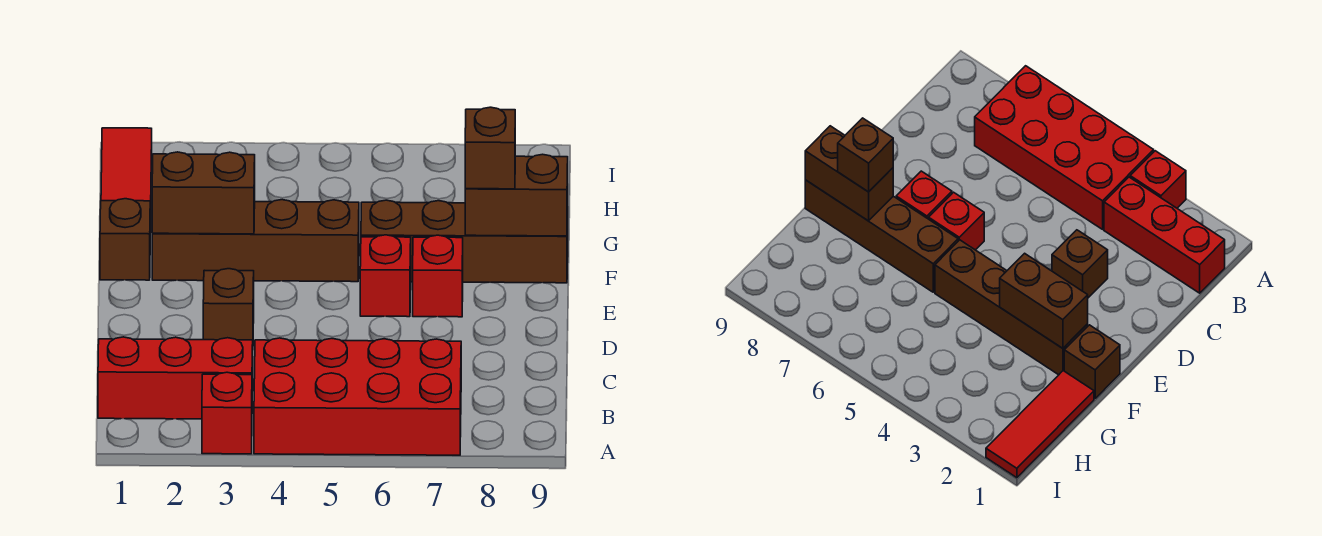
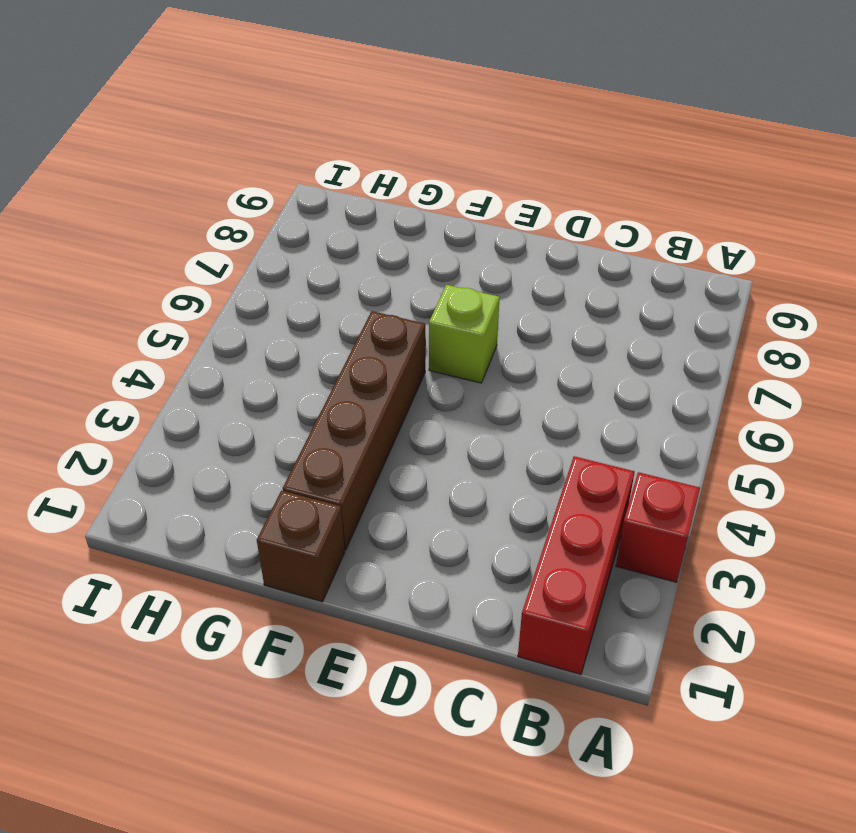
lime 1x1 brick [429,285,500,383] -> red 1x1 brick [360,235,411,317]
none -> red 2x4 brick [254,338,461,455]
none -> brown 1x1 brick [203,269,254,340]
none -> red 1x1 brick [413,235,463,317]

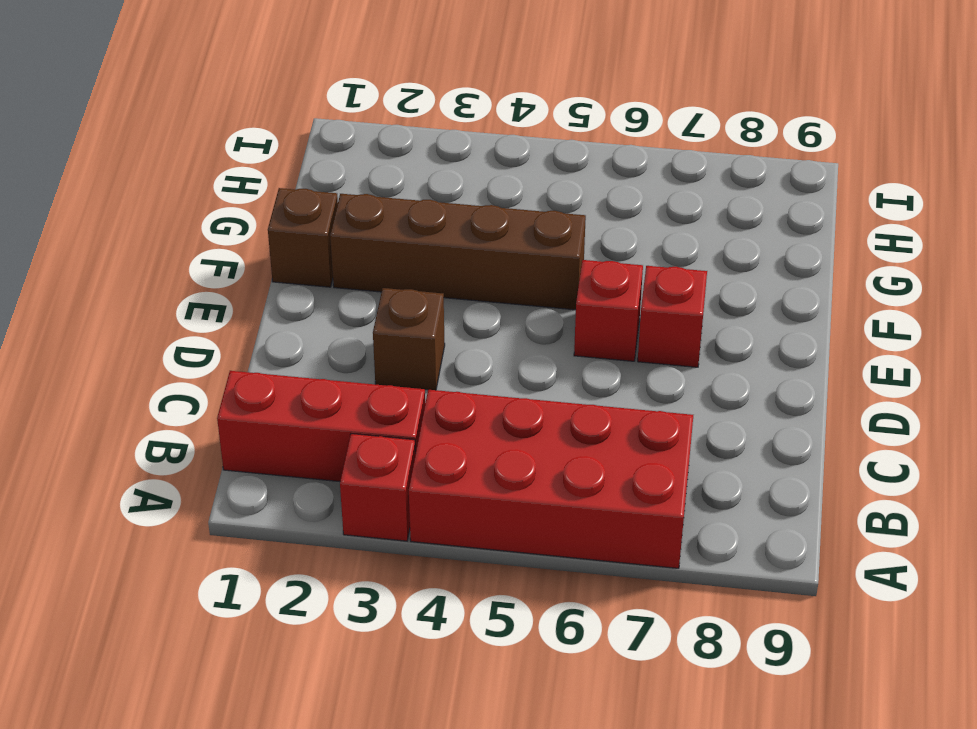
none -> brown 1x4 brick [361,200,568,283]
none -> red 1x3 tile [101,128,152,232]
none -> brown 1x2 brick [152,152,255,234]

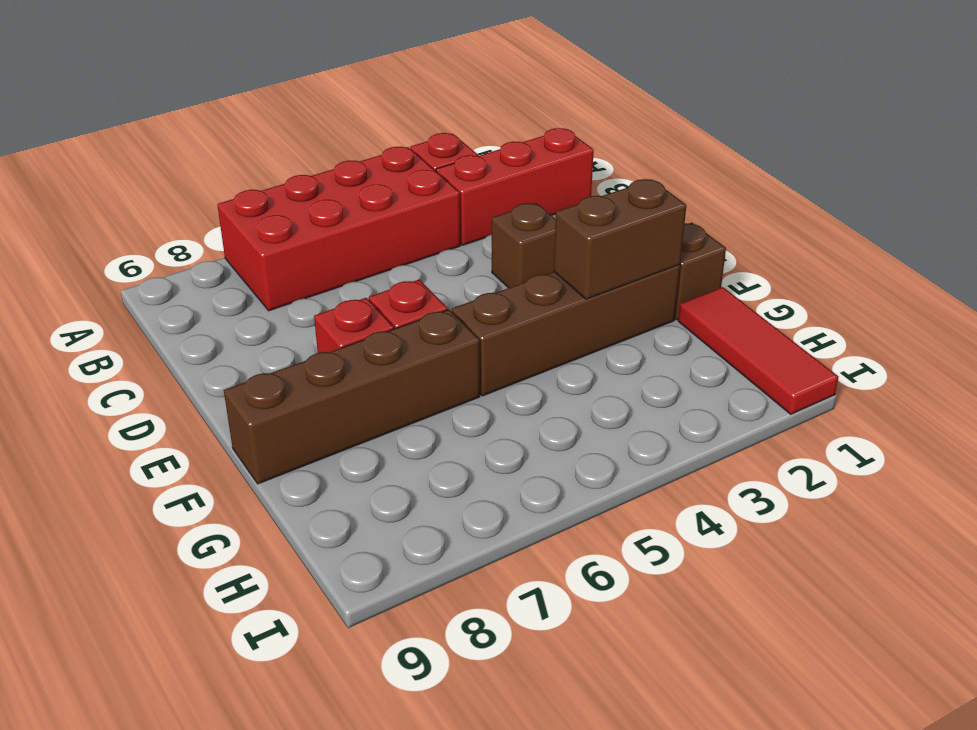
none -> brown 1x2 brick [465,154,568,236]
none -> brown 1x1 brick [465,107,515,189]

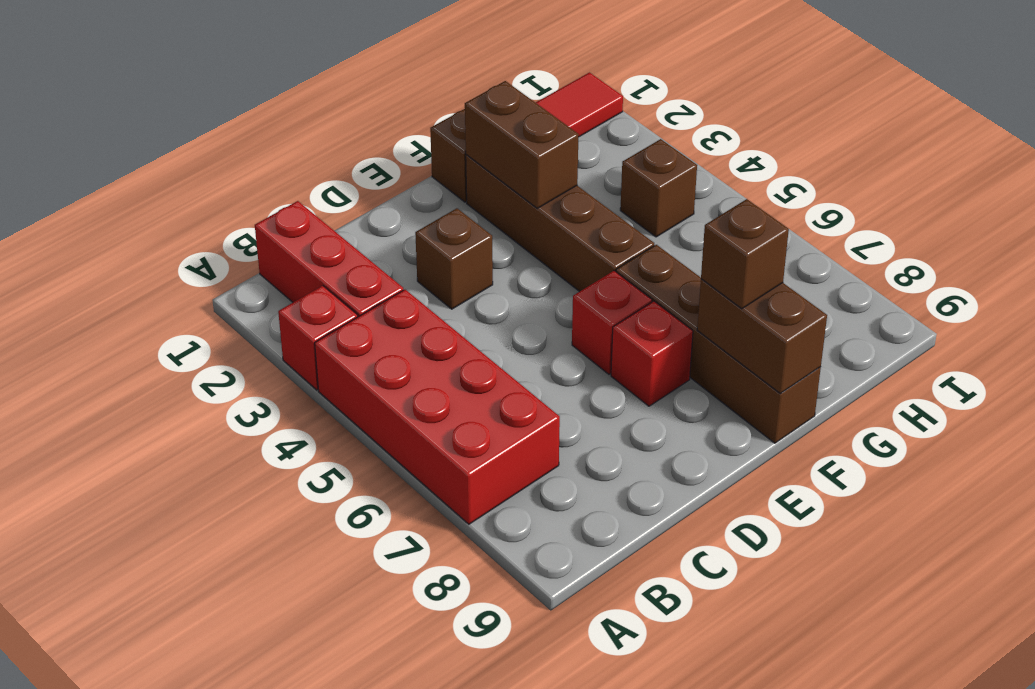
brown 1x1 brick [620,139,697,237] -> none

